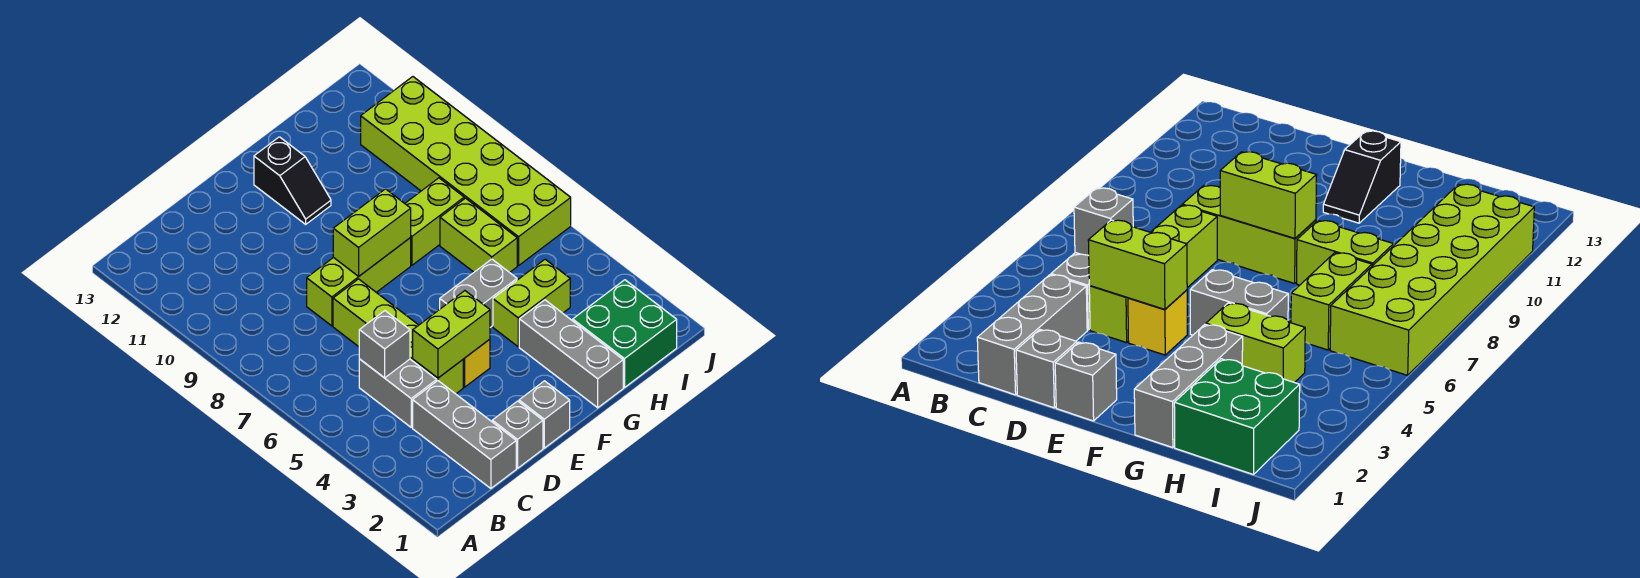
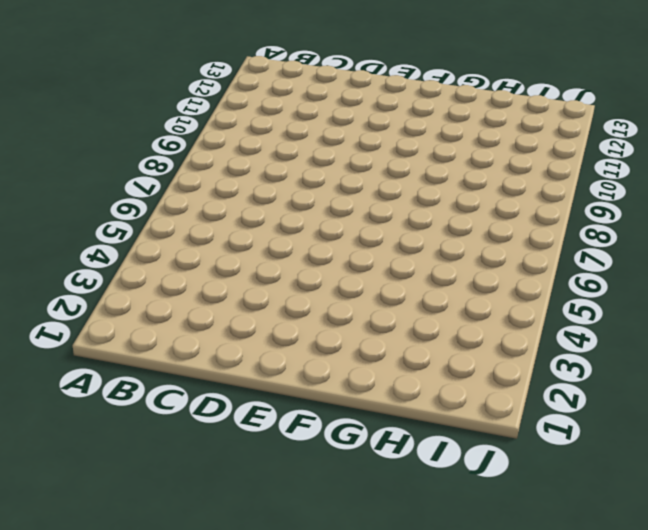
none -> grey 1x3 brick [413,381,516,488]
none -> grey 1x2 brick [359,359,437,427]
none -> grey 1x1 brick [492,401,543,468]

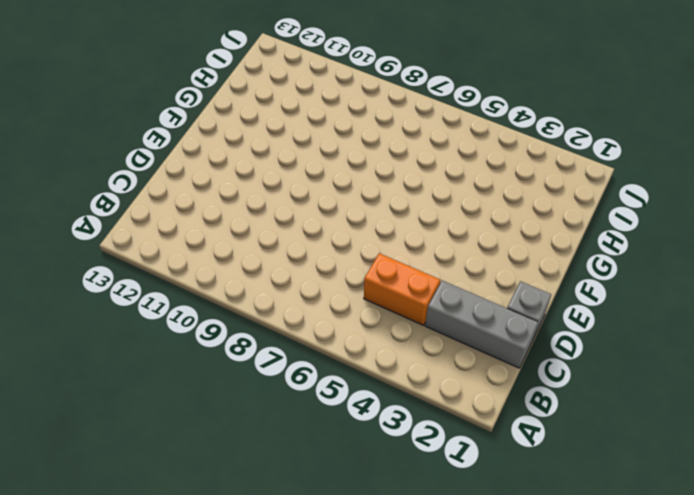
orange 1x2 brick [364,253,440,325] -> grey 1x2 brick [359,359,437,427]
none -> lime 1x4 brick [333,279,463,394]
none -> lime 1x3 brick [307,238,411,326]
none -> grey 1x1 brick [519,381,570,448]

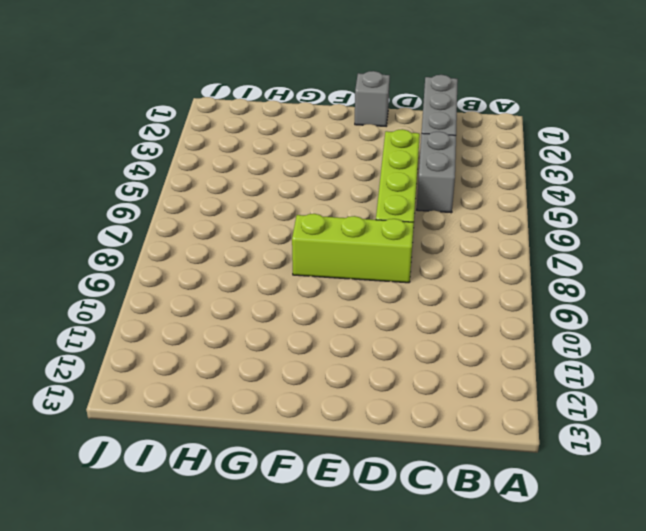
none -> grey 1x1 brick [492,401,543,468]
none -> yellow 1x1 brick [463,339,490,387]
none -> grey 1x2 brick [440,259,517,327]

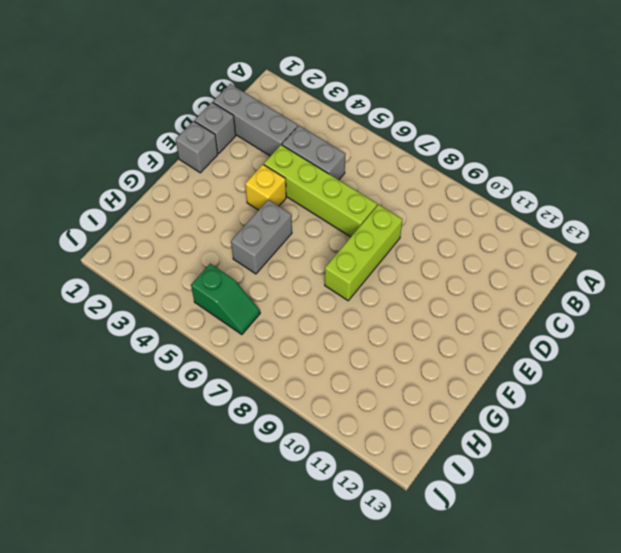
green 1x2 slope [191,264,260,335] -> lime 2x6 brick [361,77,571,266]
none -> black 1x2 slope [254,137,331,224]
none -> grey 1x3 brick [519,300,623,408]
none -> lime 1x2 brick [493,259,570,347]

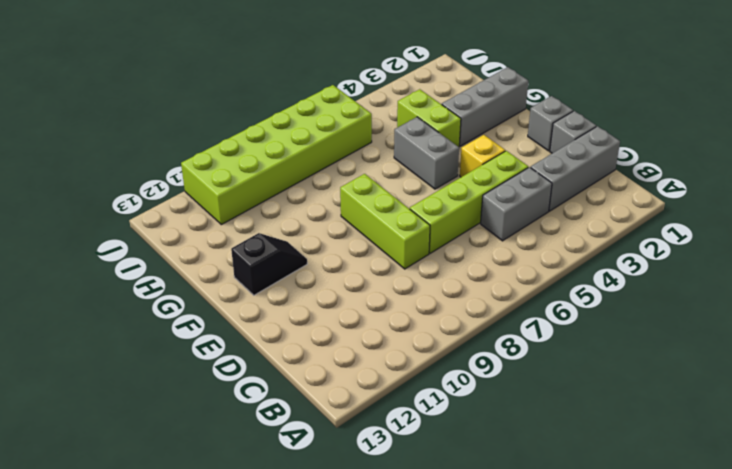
none -> lime 1x2 brick [405,178,464,265]
none -> green 2x2 brick [573,280,677,388]
none -> lime 1x2 brick [440,198,517,273]

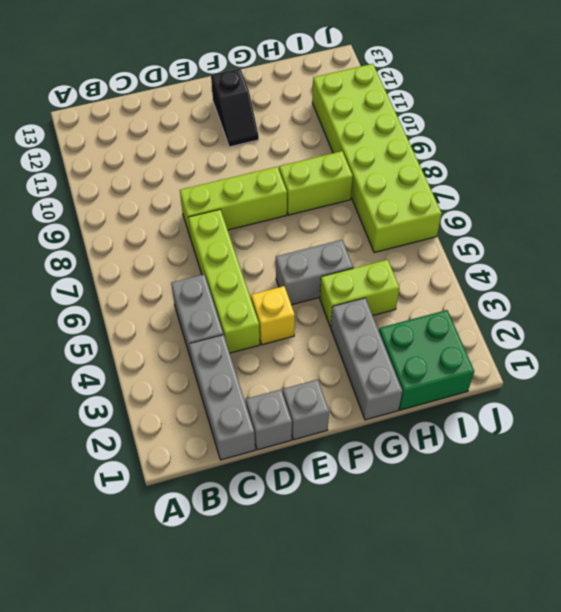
none -> lime 1x2 brick [440,198,517,273]
none -> grey 1x1 brick [359,311,410,378]
none -> lime 1x2 brick [413,291,490,378]

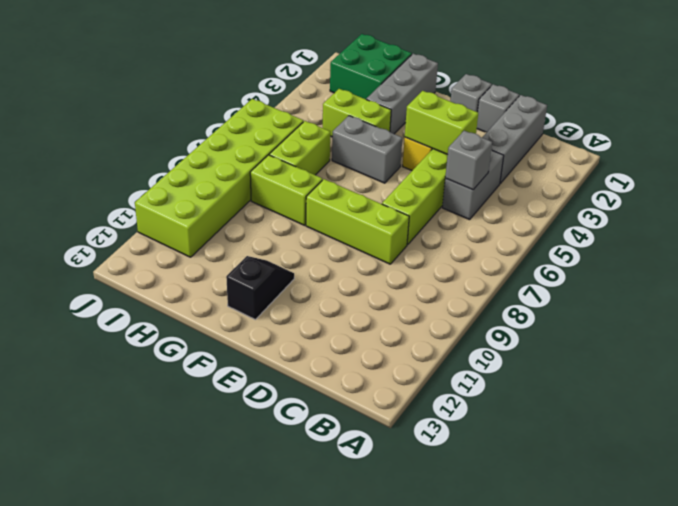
none -> lime 1x2 brick [333,189,411,276]

